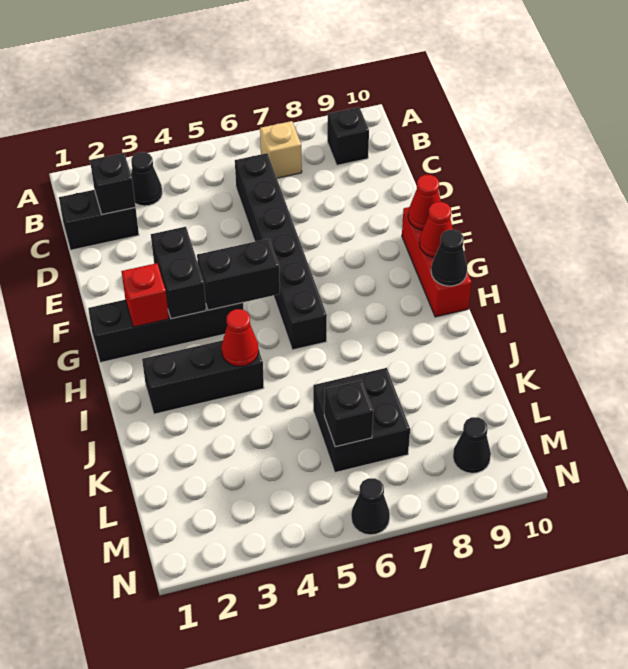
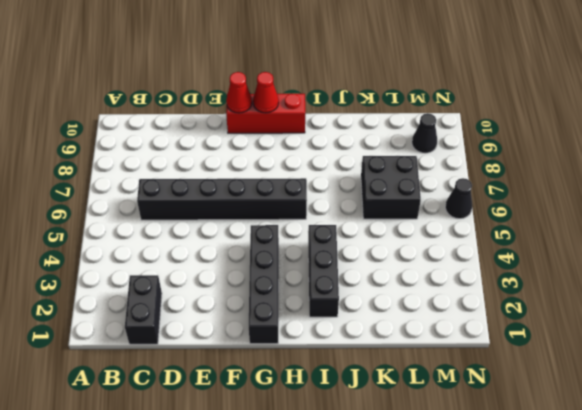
none -> black 1x1 cone [131,152,162,206]
none -> tan 1x1 brick [260,121,302,178]
none -> black 1x1 brick [327,107,369,165]

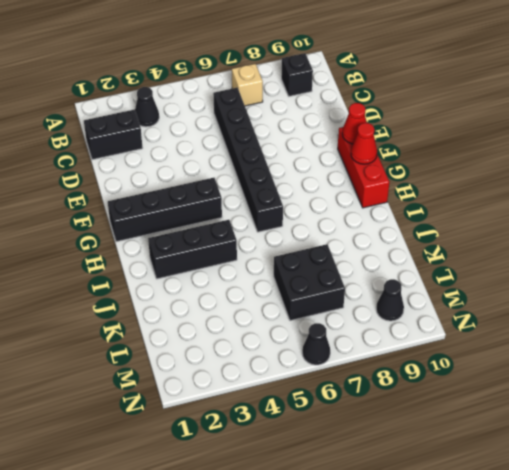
none -> black 1x1 brick [90,153,135,215]
none -> black 1x2 brick [151,227,206,319]
none -> red 1x1 brick [121,263,169,327]

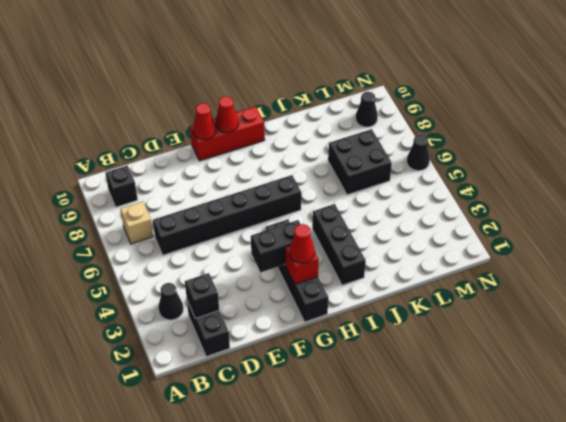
red 1x1 cone [289,224,315,263] -> red 1x1 cone moved to [221,309,259,366]
none -> black 1x2 brick [197,239,280,310]
none -> black 1x1 cone [431,230,467,286]
none -> black 1x1 brick [324,380,373,447]

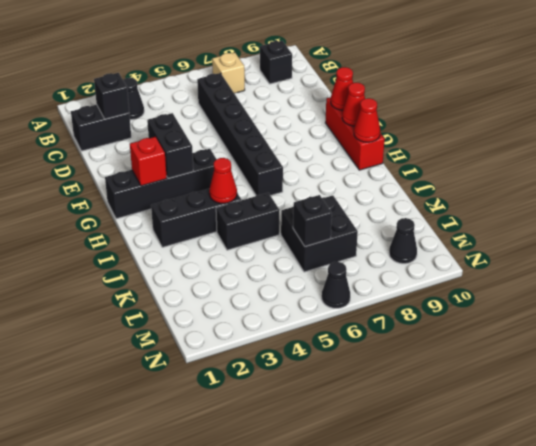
red 1x1 cone [354,98,380,142] -> black 1x1 cone [431,230,467,286]
black 1x2 brick [216,193,279,250] -> black 1x2 brick moved to [197,239,280,310]

